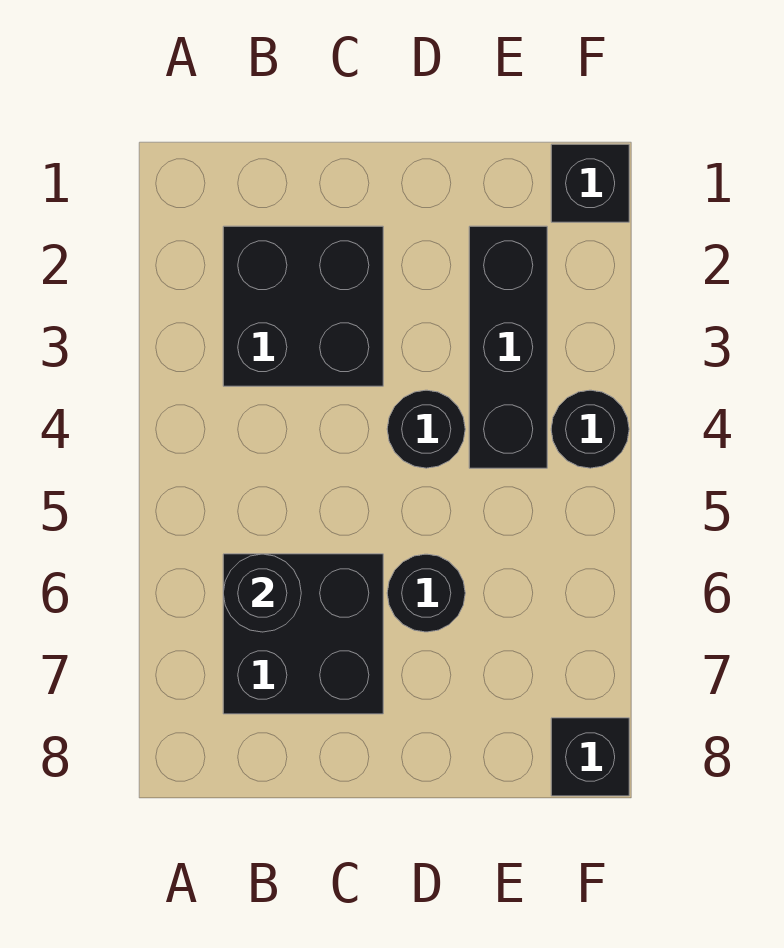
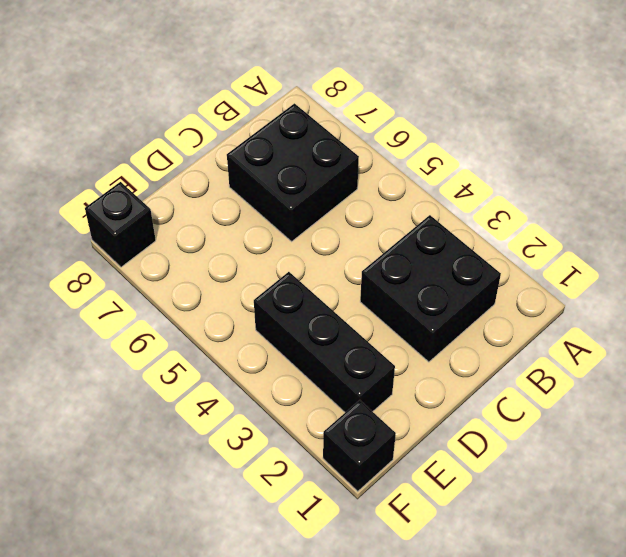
none -> black 1x1 round brick [387,390,465,468]
none -> black 1x1 round brick [387,554,465,632]

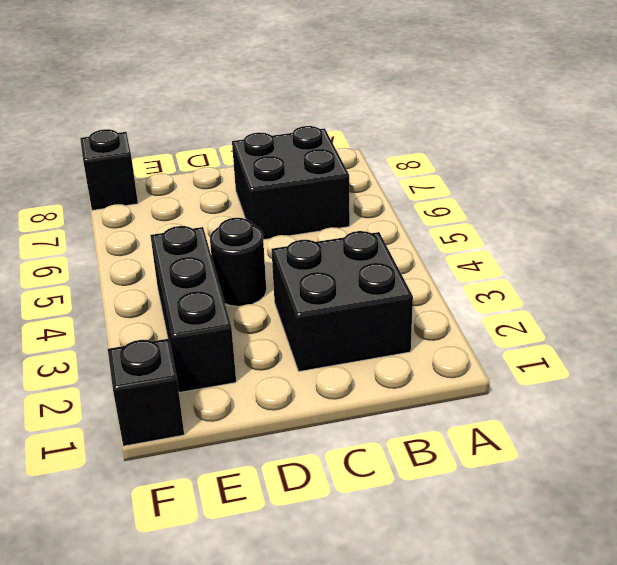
none -> black 1x1 round brick [387,554,465,632]
none -> black 1x1 round brick [551,390,629,468]

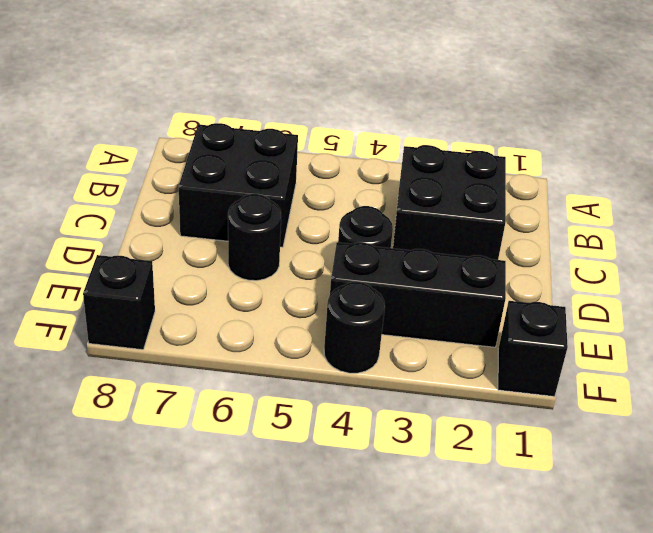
none -> black 1x1 round brick [223,554,301,632]

